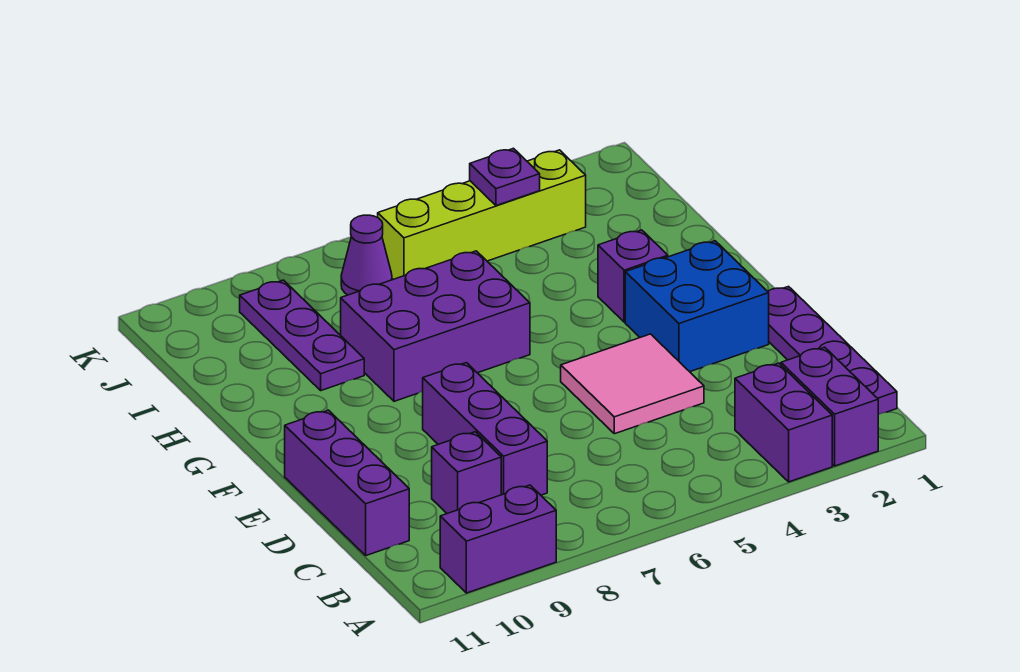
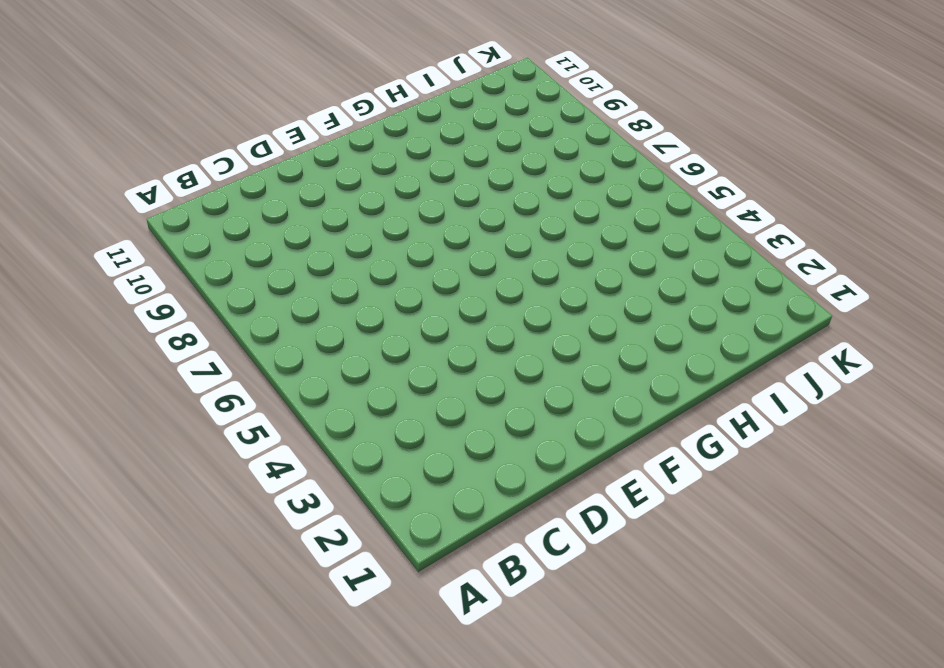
none -> purple 1x2 brick [781,347,878,466]
none -> purple 1x2 brick [735,363,832,482]
none -> purple 1x2 brick [440,485,556,593]

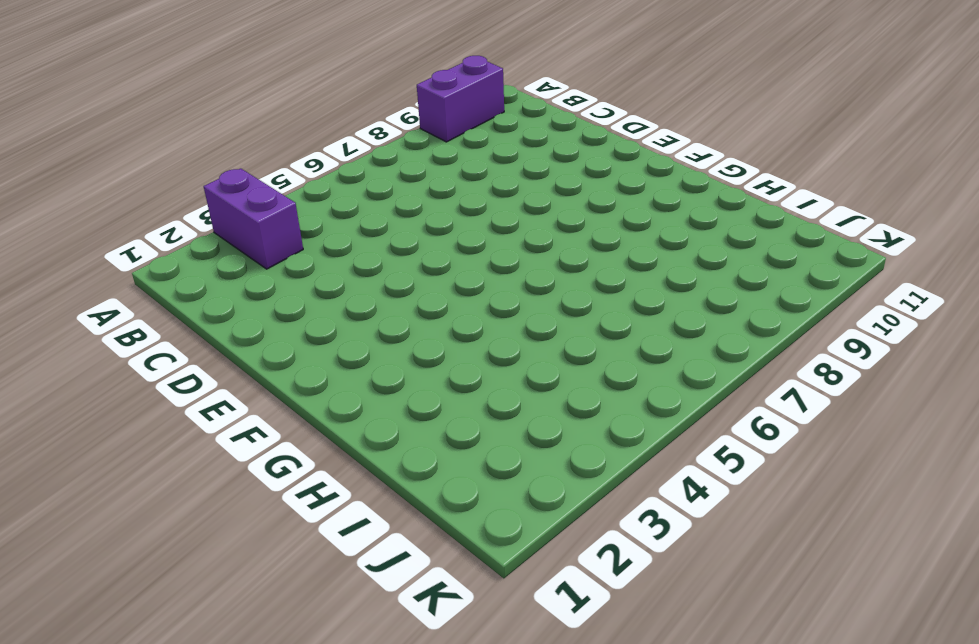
none -> purple 1x2 brick [781,347,878,466]
none -> purple 1x4 plate [768,287,897,415]
none -> purple 1x3 brick [423,363,547,495]

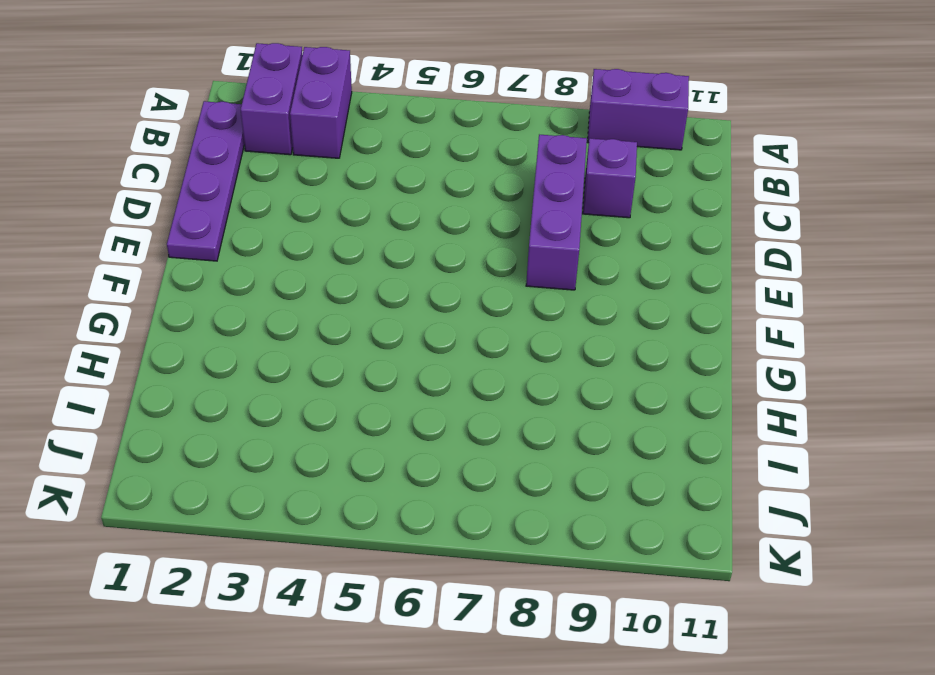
none -> purple 1x3 brick [285,410,409,555]
none -> pink 2x2 tile [561,334,704,434]
none -> blue 2x2 brick [625,241,769,372]

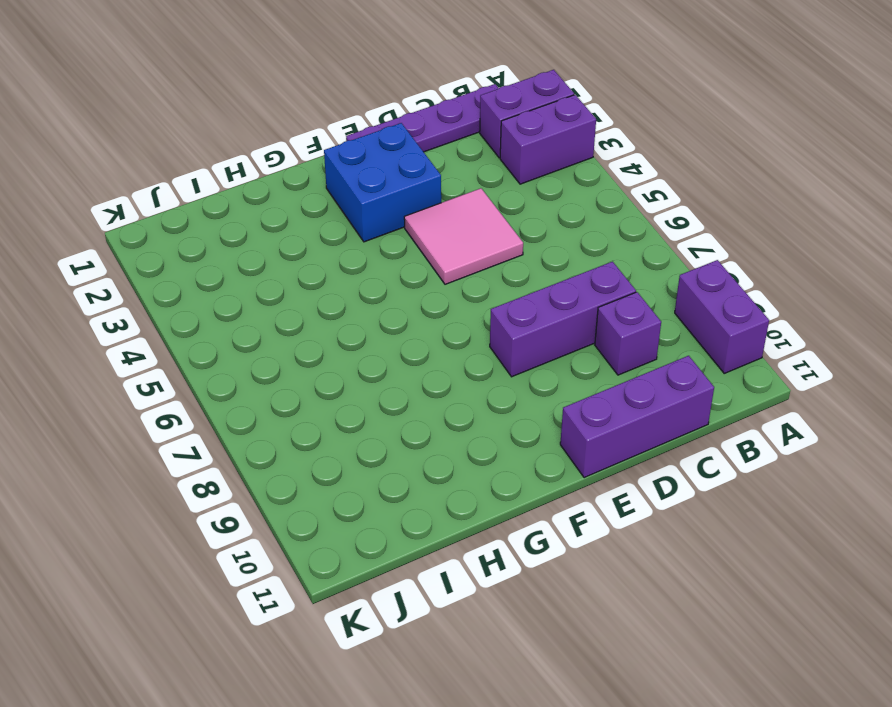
none -> purple 1x1 brick [598,230,668,322]
none -> purple 2x3 brick [341,251,530,401]
none -> purple 1x3 plate [240,280,364,390]

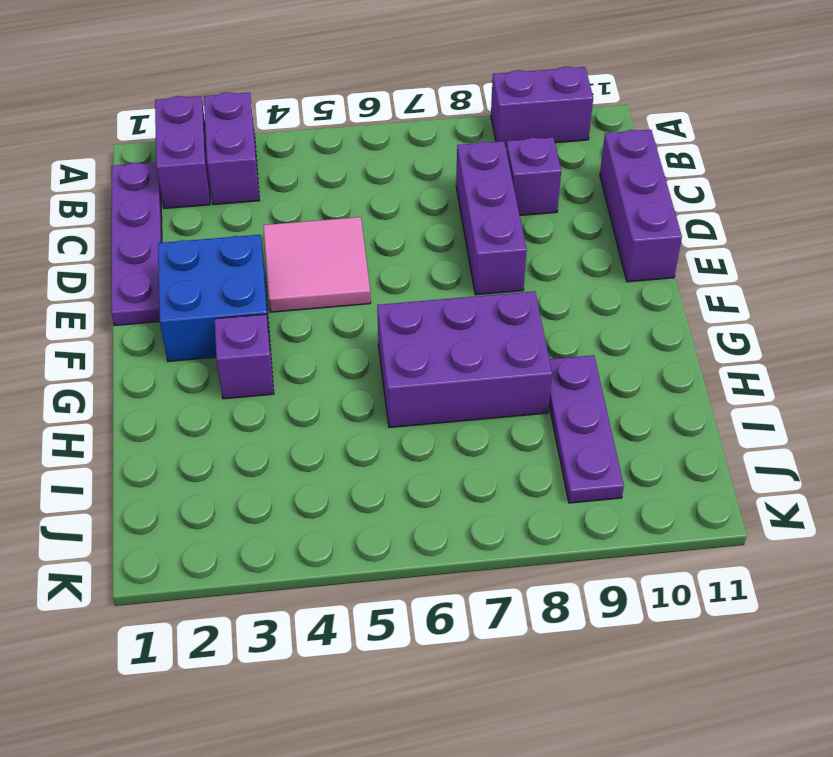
none -> lime 1x4 brick [378,150,586,279]
none -> purple 1x1 cone [341,215,392,295]
none -> purple 1x1 plate [470,148,540,206]

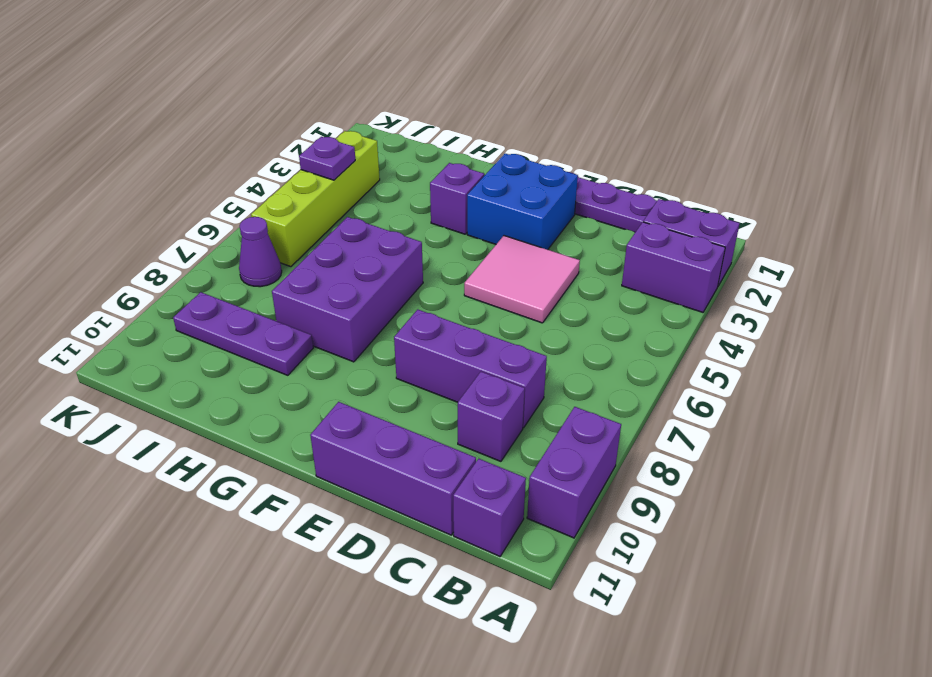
purple 1x1 brick [453,459,526,556] -> none

